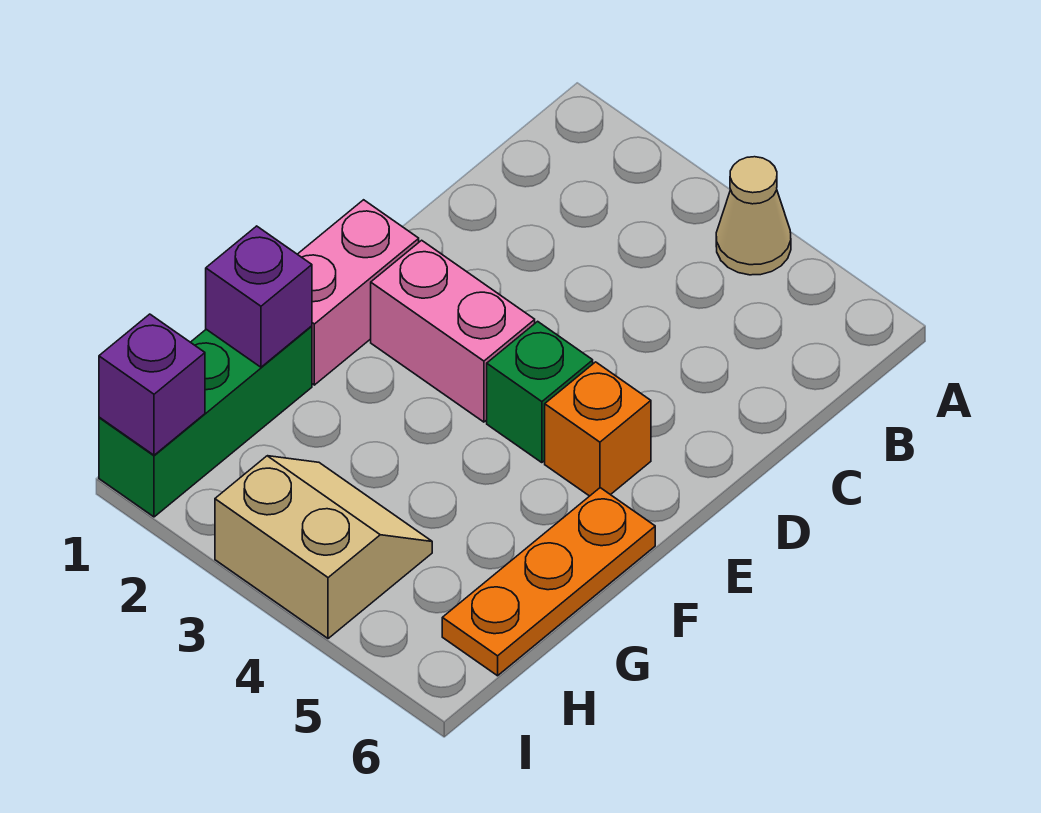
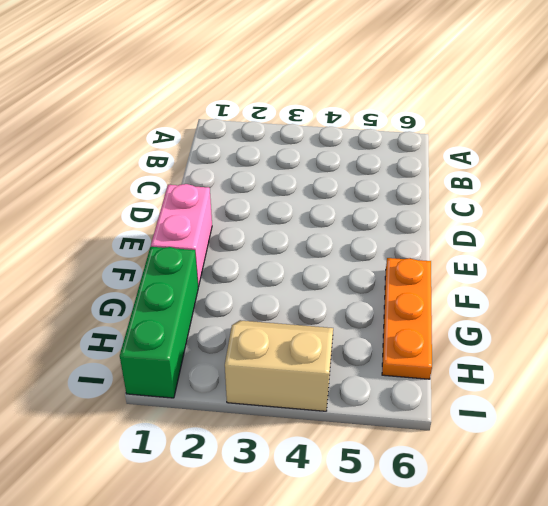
none -> tan 1x1 cone [716,157,791,275]
none -> pink 1x2 brick [371,240,535,422]

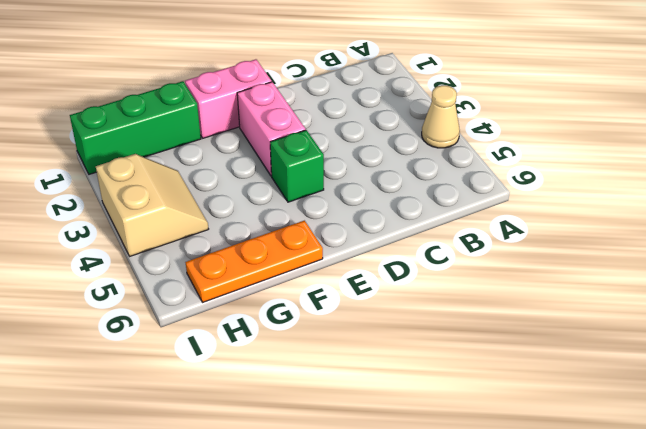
none -> orange 1x1 brick [545,362,651,496]
none -> purple 1x1 brick [206,226,312,367]

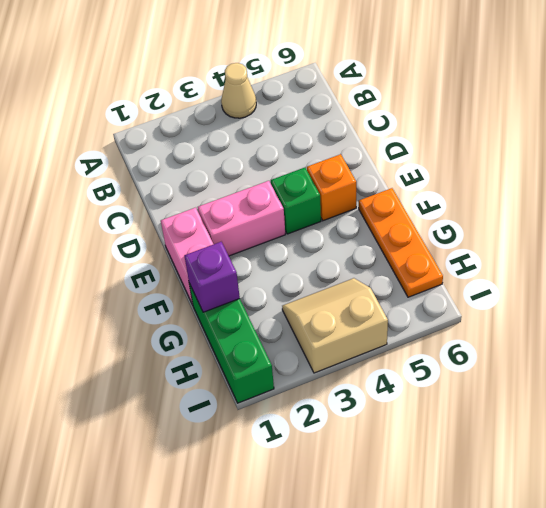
none -> purple 1x1 brick [99,314,205,455]

